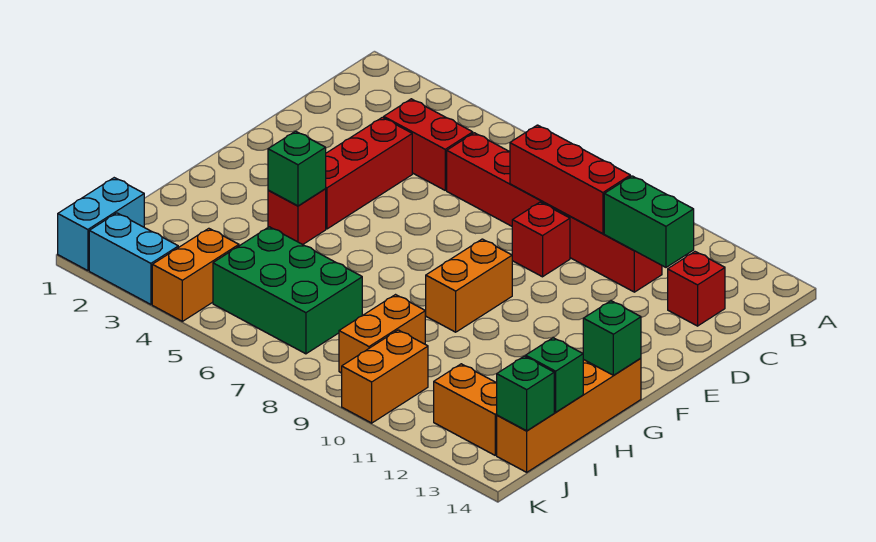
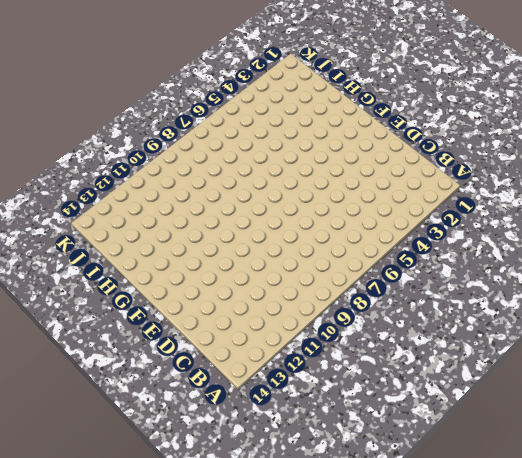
none -> red 1x2 brick [384,99,473,190]
none -> red 1x6 brick [447,133,662,292]
none -> red 1x1 brick [668,252,725,326]

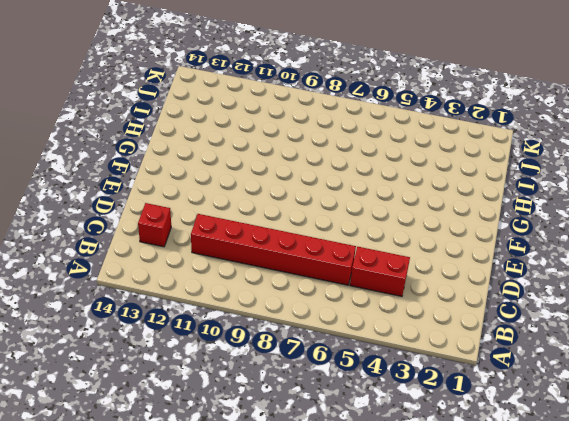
none -> red 1x3 brick [326,117,412,229]
none -> red 1x1 brick [512,202,570,277]
none -> orange 1x2 brick [426,239,512,332]

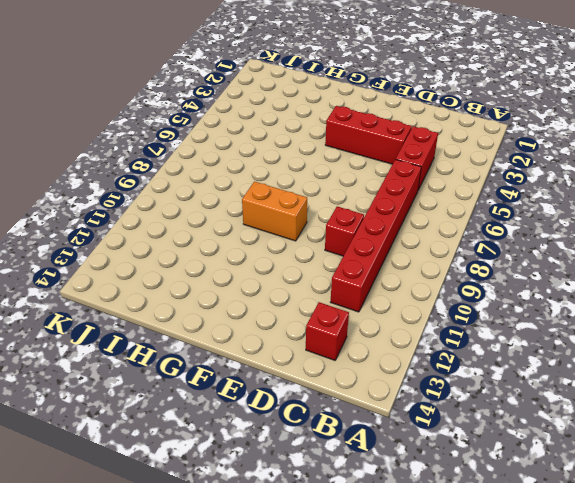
none -> red 1x1 brick [268,189,326,245]
none -> orange 1x4 brick [497,358,641,472]
none -> green 2x3 brick [213,227,362,354]

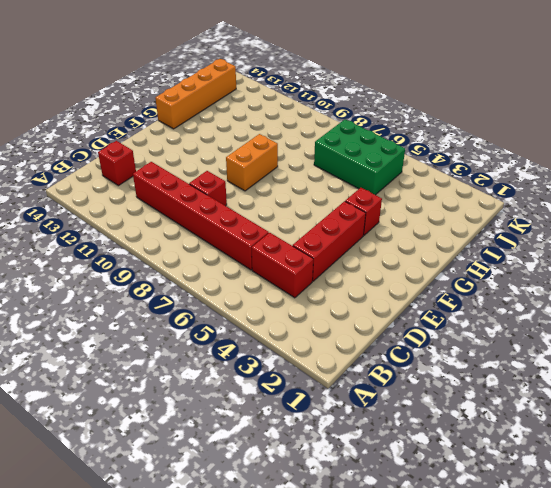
none -> orange 1x2 brick [339,295,425,373]
none -> cyan 1x2 brick [58,178,144,271]
none -> orange 1x2 brick [152,228,239,321]

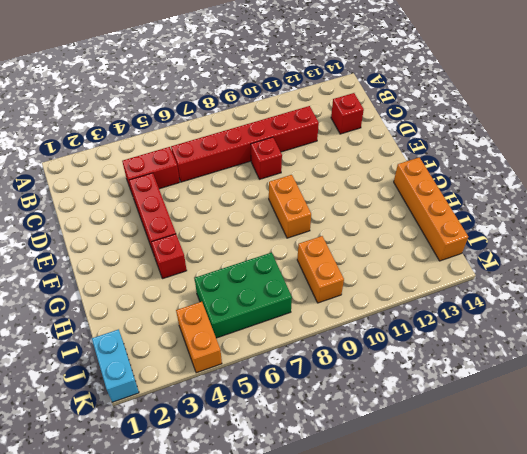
none -> orange 1x2 brick [342,330,428,423]
none -> orange 1x2 brick [434,364,497,455]
none -> cyan 1x2 brick [89,213,178,304]

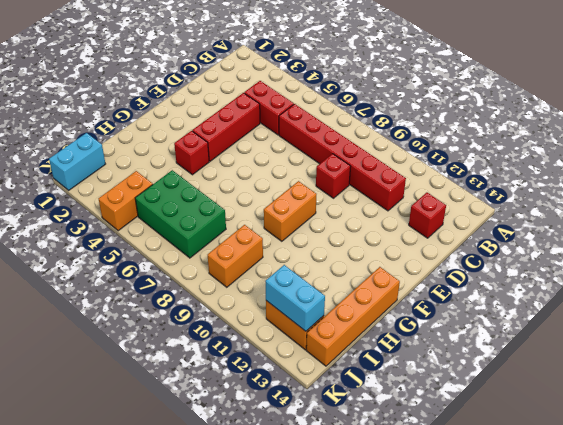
cyan 1x2 brick [265,265,325,331] -> cyan 1x2 brick moved to [89,213,178,304]
none -> orange 1x2 brick [342,330,428,423]
none -> red 1x3 brick [510,125,630,234]
none -> green 1x2 brick [604,176,694,267]

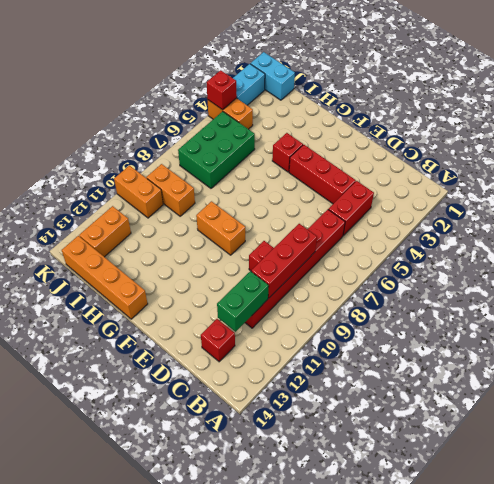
red 1x1 brick [207,70,237,110] -> none
none -> green 1x1 brick [268,131,326,206]
none -> green 1x1 brick [583,301,641,375]
none -> green 1x1 brick [526,338,583,412]

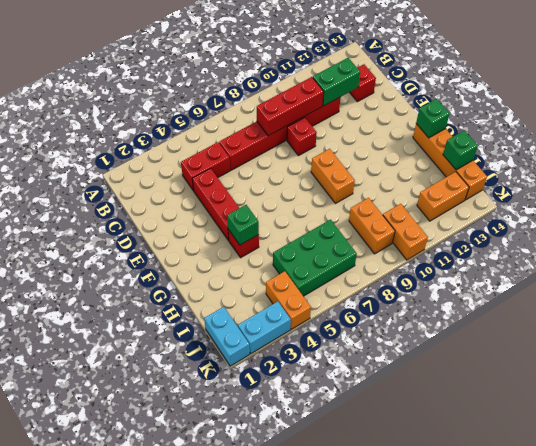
none -> green 1x1 brick [497,356,554,431]

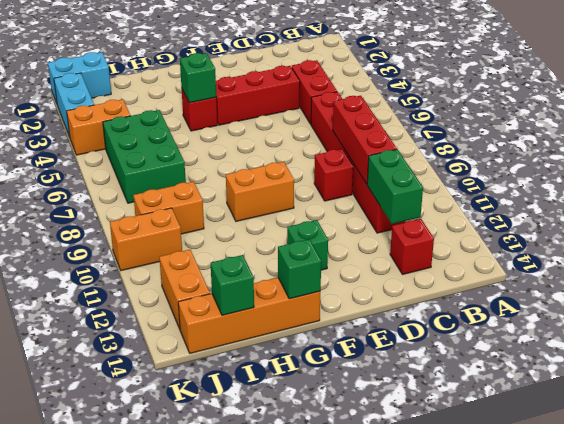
green 1x1 brick [287,220,328,270] -> green 1x1 brick moved to [497,356,554,431]

